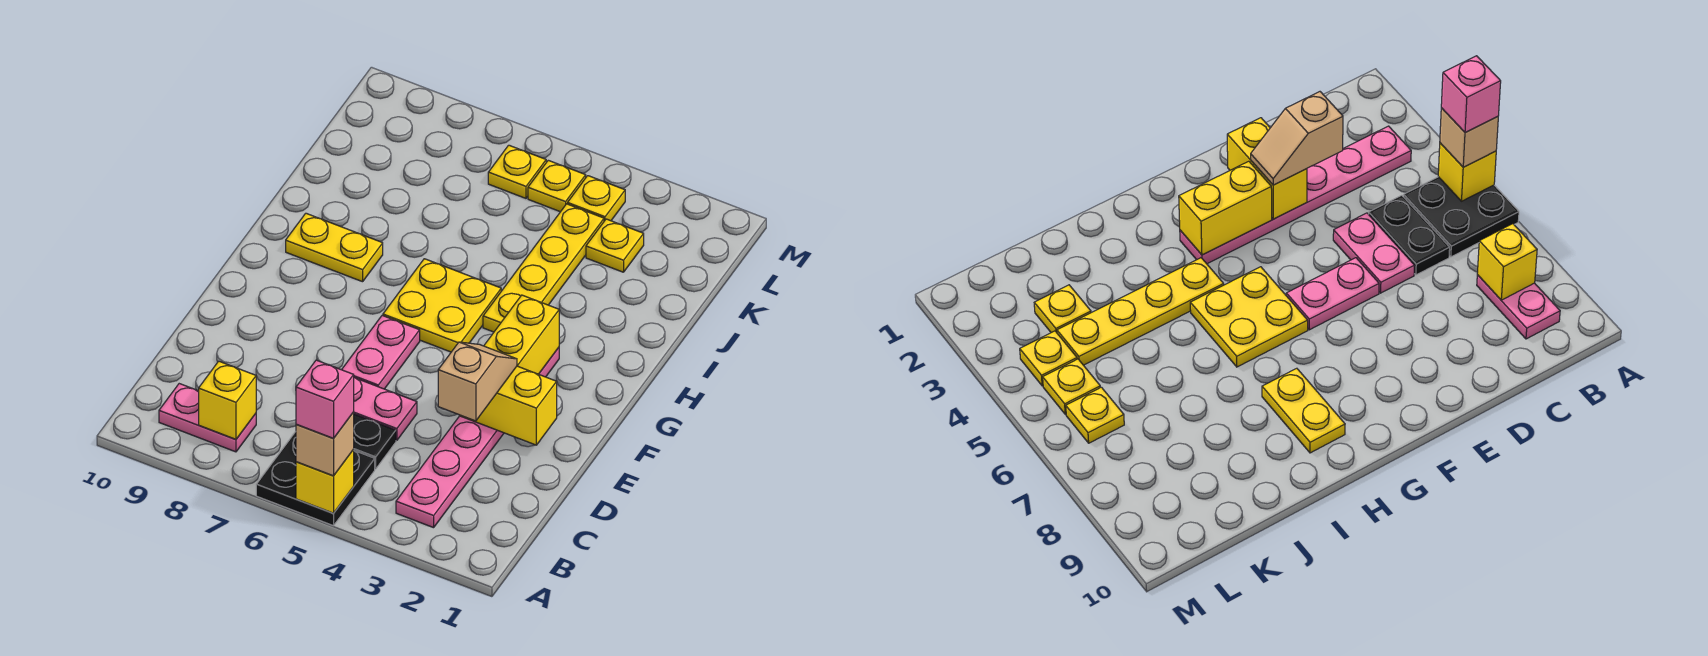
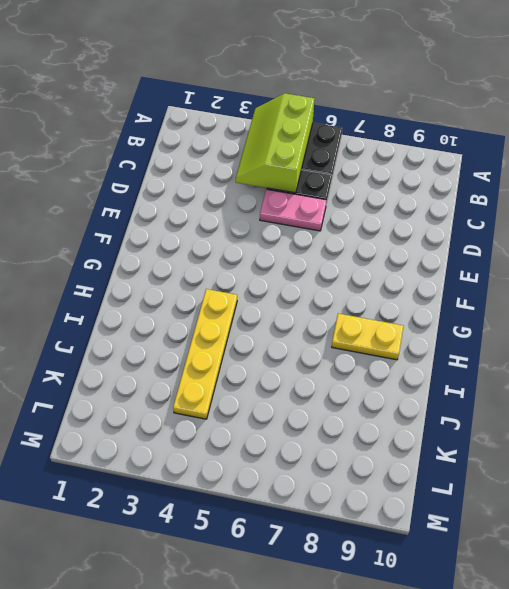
lime 2x3 slope [236,93,314,193] -> yellow 1x1 brick [296,450,354,513]
none -> pink 1x6 plate [396,348,559,528]
none -> pink 1x2 plate [159,384,256,452]
none -> pink 1x2 plate [342,316,420,389]

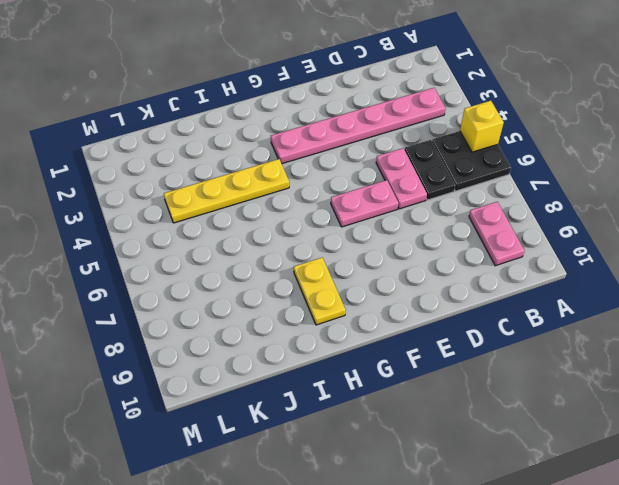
none -> yellow 2x2 plate [383,259,501,352]
none -> yellow 1x1 plate [586,219,644,272]
none -> yellow 1x1 plate [568,176,625,221]

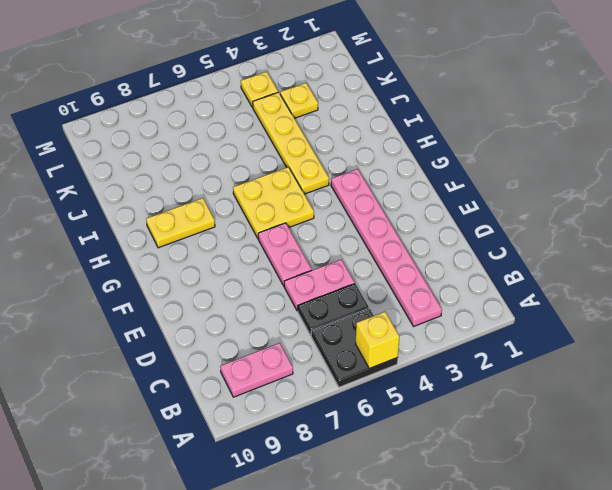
none -> yellow 1x1 plate [528,160,586,212]
none -> yellow 1x1 plate [488,145,546,198]
none -> yellow 1x1 brick [199,361,256,439]

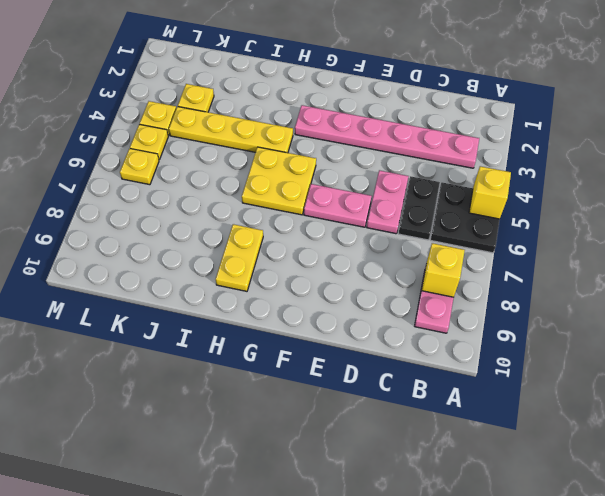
none -> yellow 1x2 brick [459,366,557,445]
none -> yellow 1x2 brick [484,295,559,374]
none -> tan 1x1 brick [296,412,354,476]

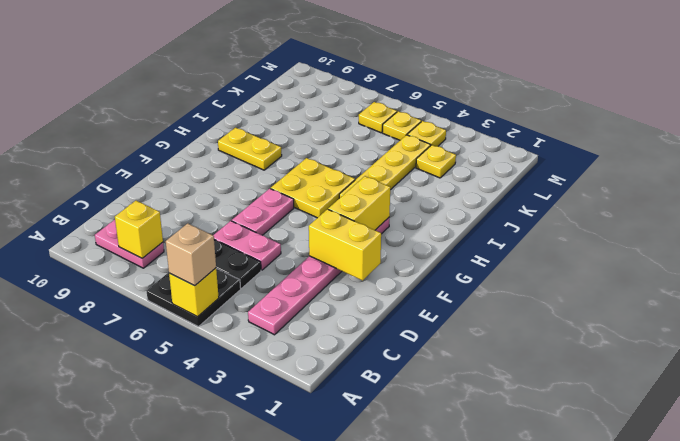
none -> tan 1x2 slope [438,342,517,421]
none -> pink 1x1 brick [296,360,354,438]

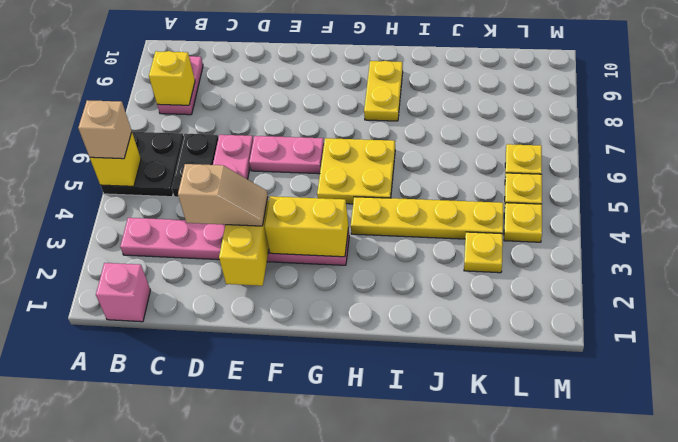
pink 1x1 brick [96,263,150,322] -> pink 1x1 brick moved to [296,360,354,438]

